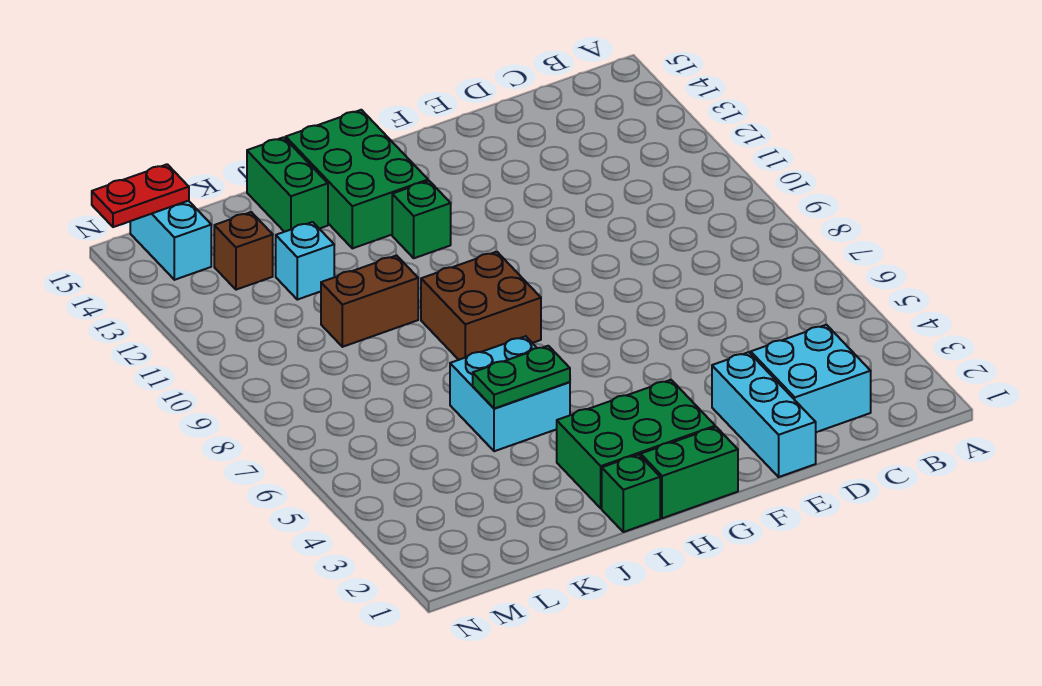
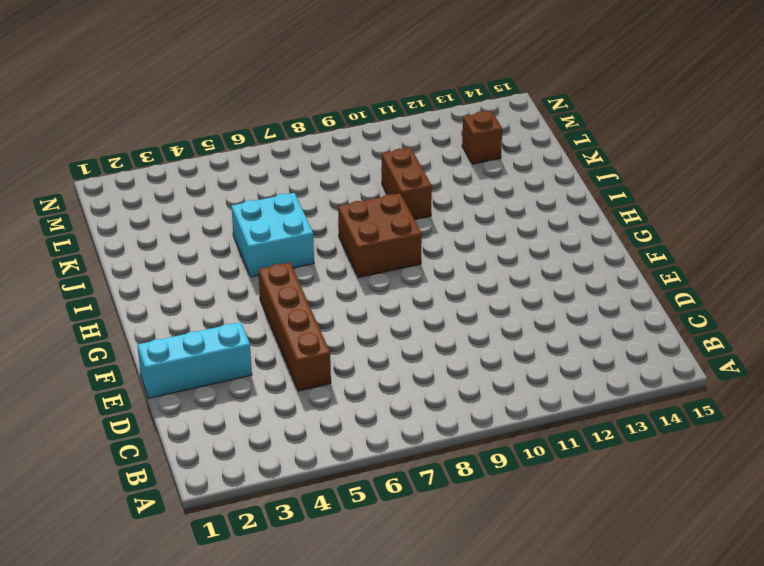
brown 1x4 brick [258,263,331,391] -> none
none -> cyan 2x2 brick [751,325,871,432]
none -> green 1x2 brick [641,427,738,518]
none -> green 2x3 brick [557,380,715,508]

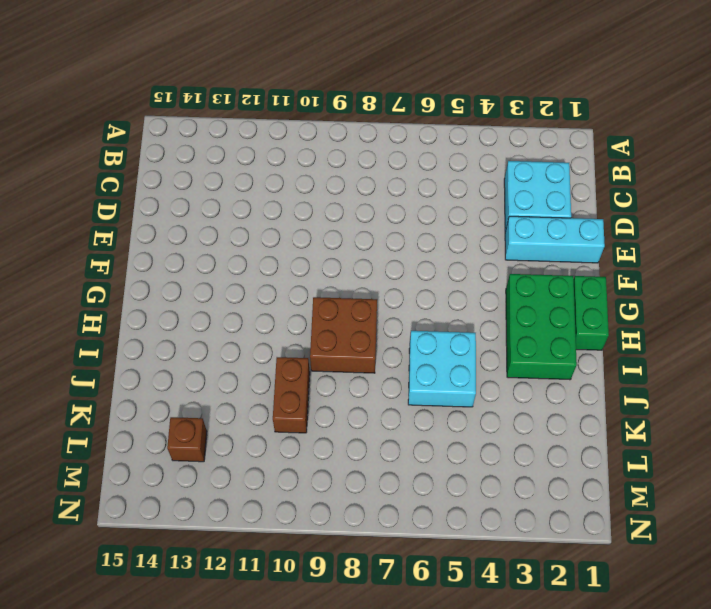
none -> green 1x1 brick [392,181,451,258]
none -> green 2x3 brick [286,110,428,248]
none -> green 1x1 brick [602,454,660,532]

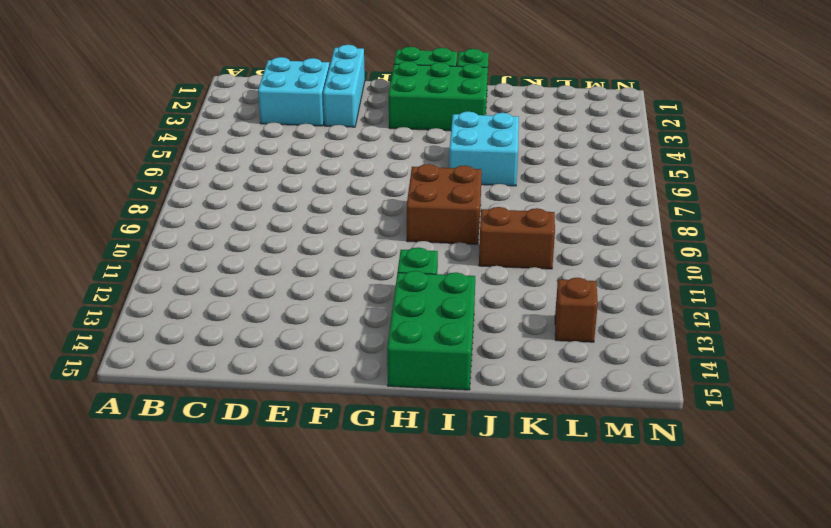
none -> green 1x2 brick [247,137,328,232]
none -> cyan 1x1 brick [276,222,334,300]
none -> cyan 1x2 brick [130,201,211,280]

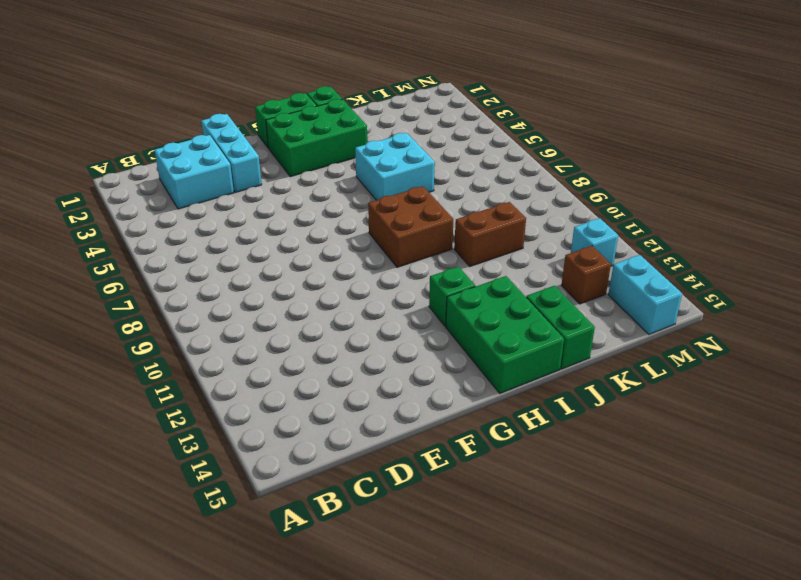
cyan 1x1 brick [571,218,618,266] -> cyan 1x1 brick moved to [276,222,334,300]
none -> green 1x2 plate [473,346,570,409]
none -> red 1x2 plate [92,164,189,227]

